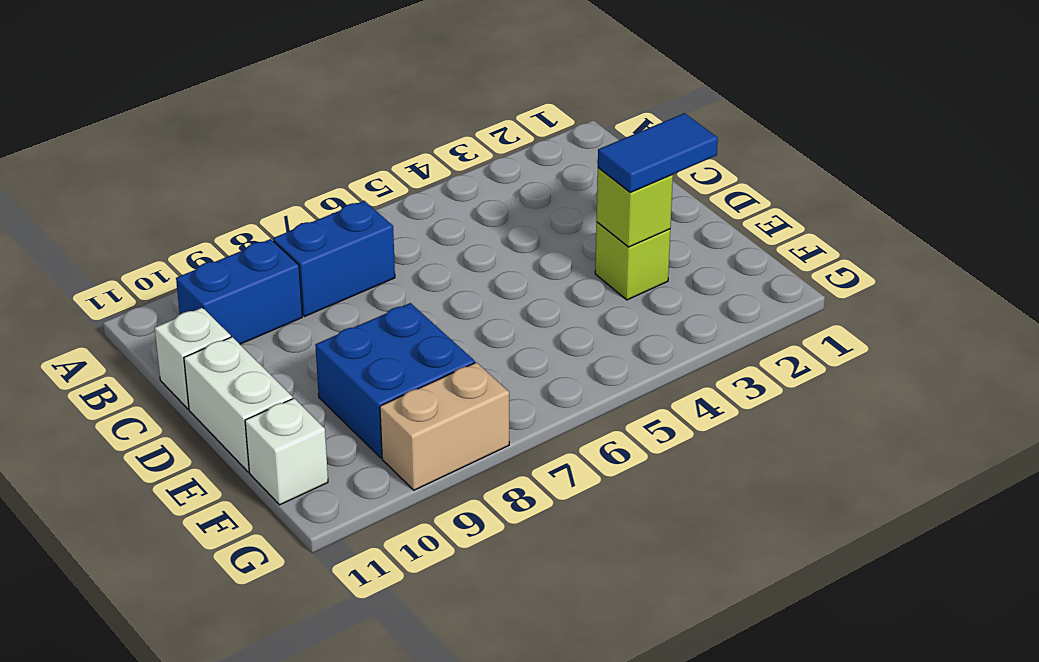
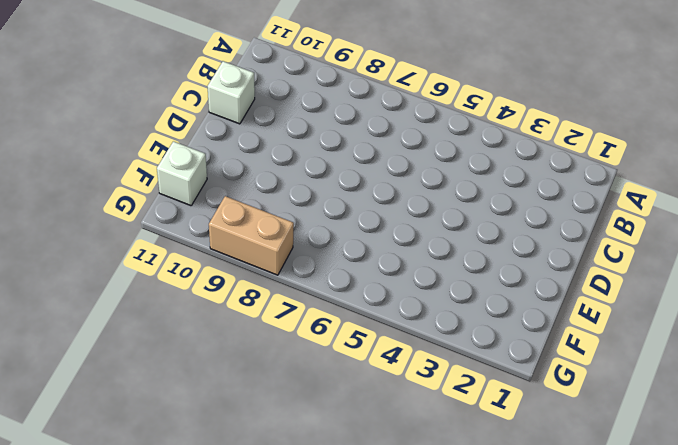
none -> blue 1x2 brick [273,201,395,316]
none -> blue 1x2 brick [176,239,302,344]

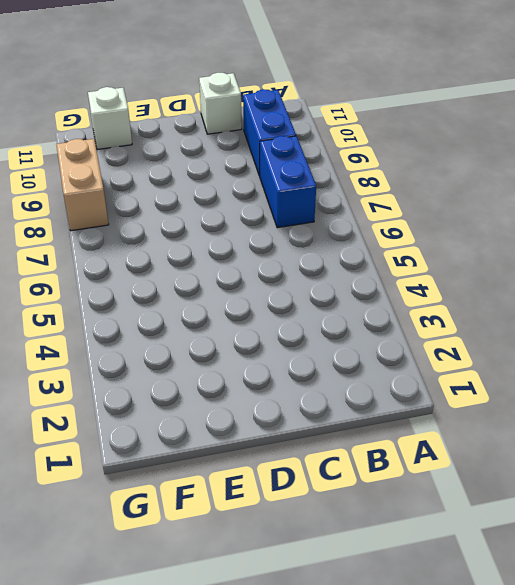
none -> white 1x2 brick [184,337,293,472]
none -> lime 1x1 brick [595,222,670,300]

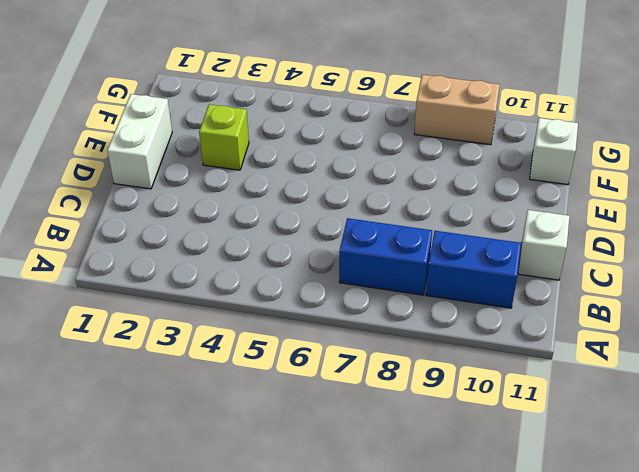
white 1x2 brick [107,94,172,189] -> white 1x2 brick moved to [184,337,293,472]
none -> blue 2x2 brick [315,303,475,458]
none -> lime 1x1 brick [596,168,673,247]

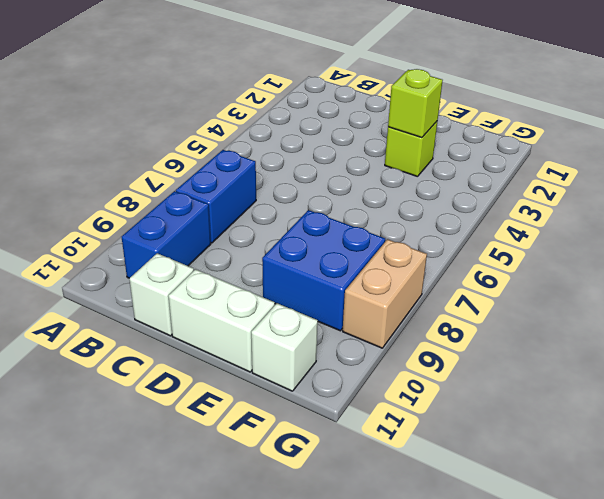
none -> blue 1x2 tile [598,113,718,192]

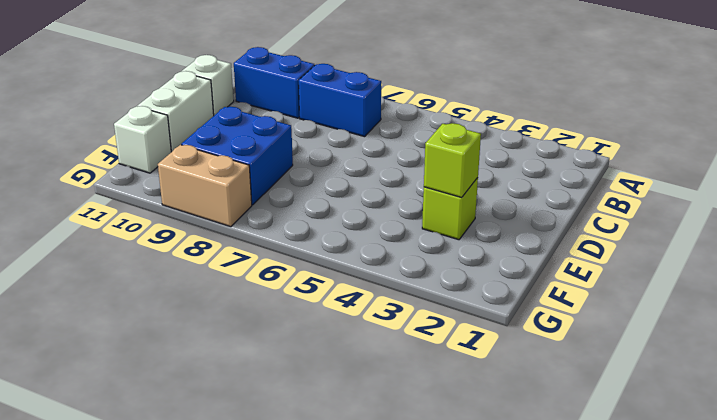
none -> blue 1x2 tile [598,113,718,192]

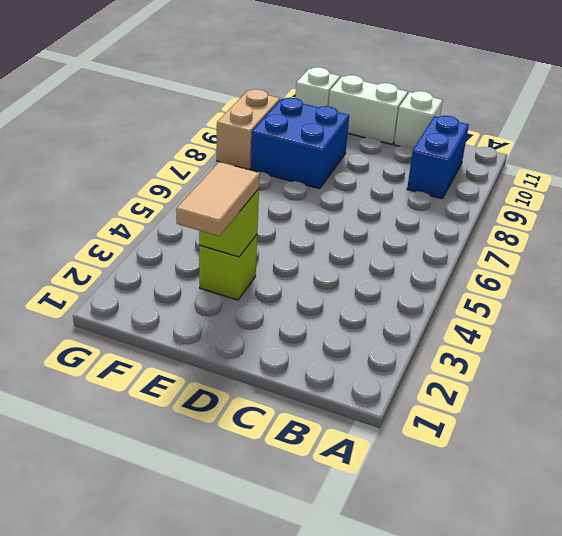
tan 1x2 tile [176,162,260,236] -> blue 1x2 tile [598,113,718,192]
none -> blue 1x2 brick [273,201,395,316]

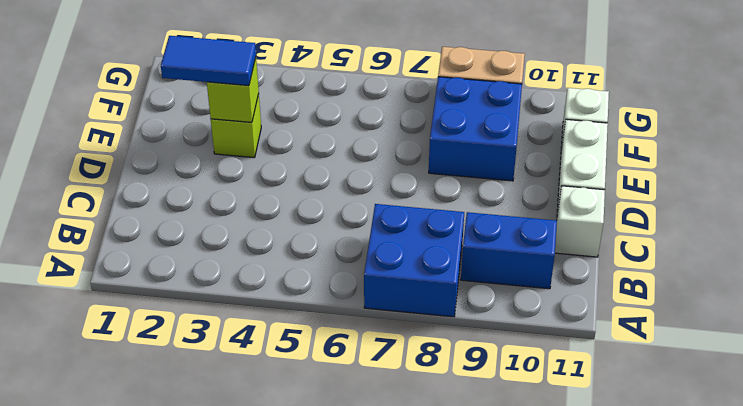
blue 2x2 brick [364,204,464,317] -> blue 1x2 brick [273,201,395,316]

